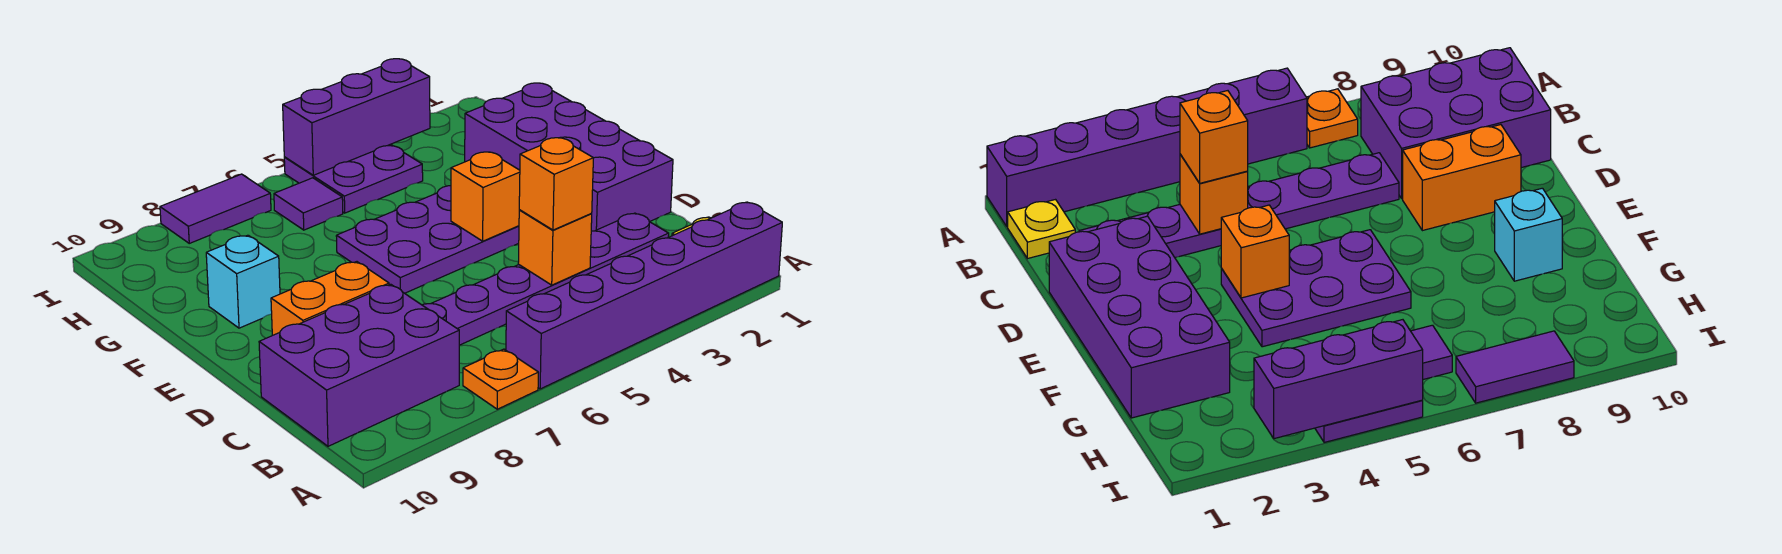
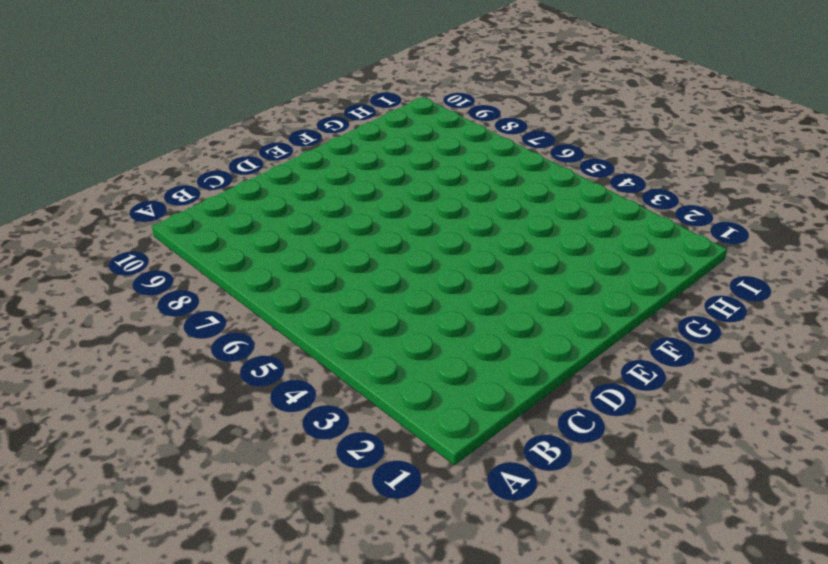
none -> purple 1x6 brick [506,202,782,389]
none -> orange 1x1 plate [463,349,538,409]
none -> yellow 1x1 plate [1008,200,1075,259]

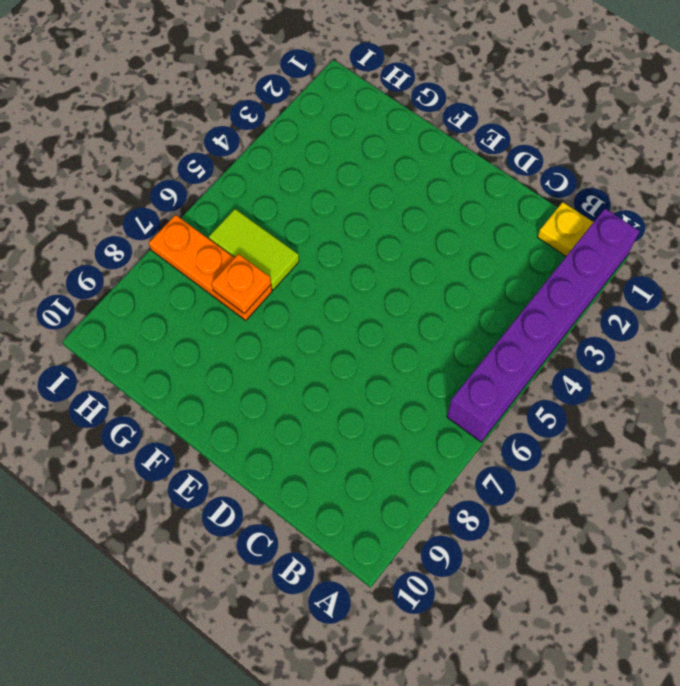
lime 1x2 tile [209,209,299,290] -> purple 1x1 tile [274,178,343,230]
orange 1x3 plate [149,215,272,320] -> purple 1x2 tile [160,174,271,243]
orange 1x1 plate [211,254,271,314] -> orange 1x1 plate moved to [463,349,538,409]
none -> purple 2x3 brick [259,284,459,446]
none -> purple 1x6 plate [423,213,669,345]
none -> purple 2x4 brick [465,83,673,231]

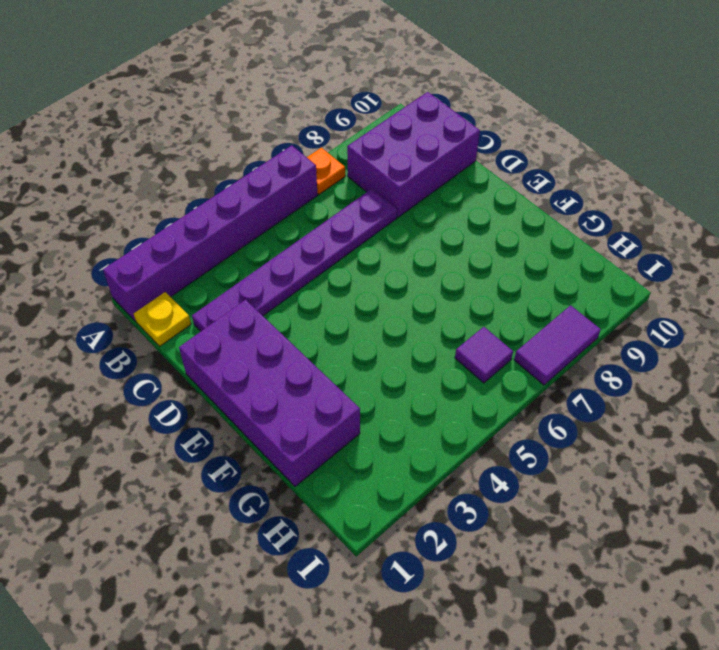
none -> orange 1x2 brick [271,262,389,335]
none -> purple 2x3 plate [336,186,519,293]
none -> cyan 1x1 brick [206,235,280,328]

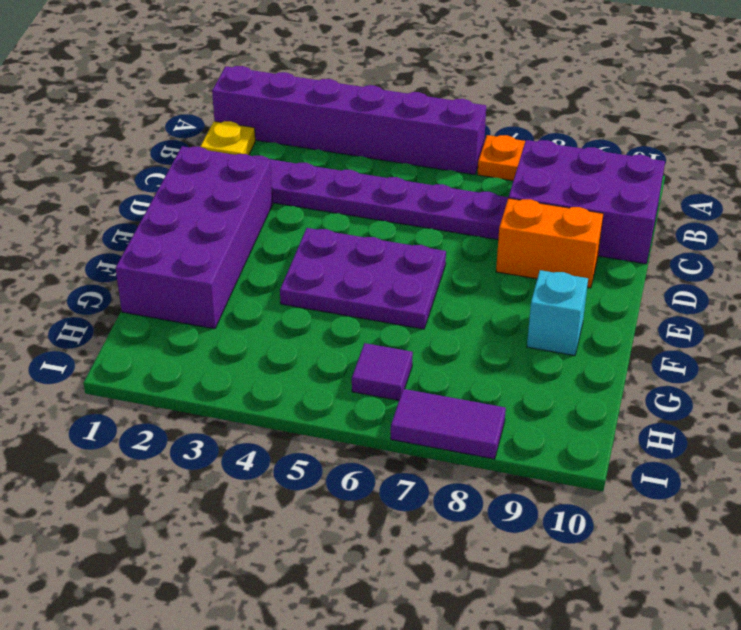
none -> purple 2x2 plate [284,144,423,213]
none -> orange 1x1 brick [518,210,592,285]
none -> orange 1x1 brick [451,152,520,241]

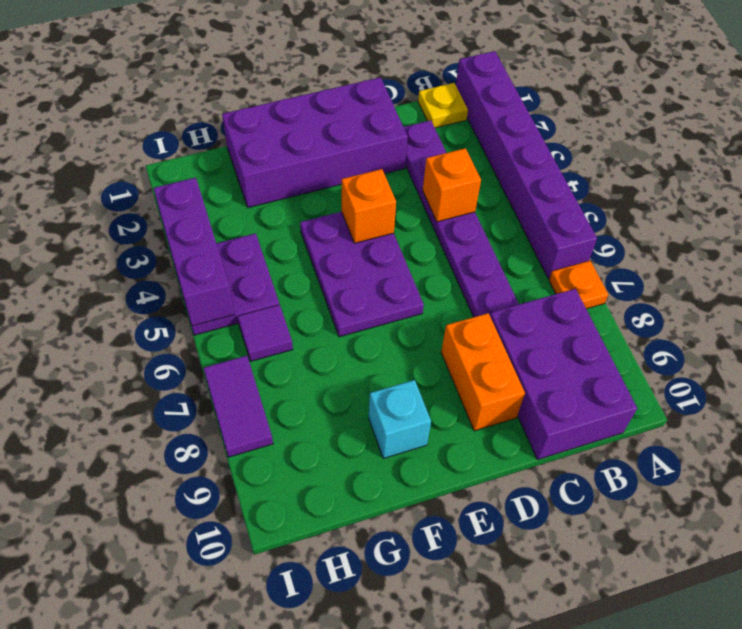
none -> orange 1x1 brick [519,138,593,230]

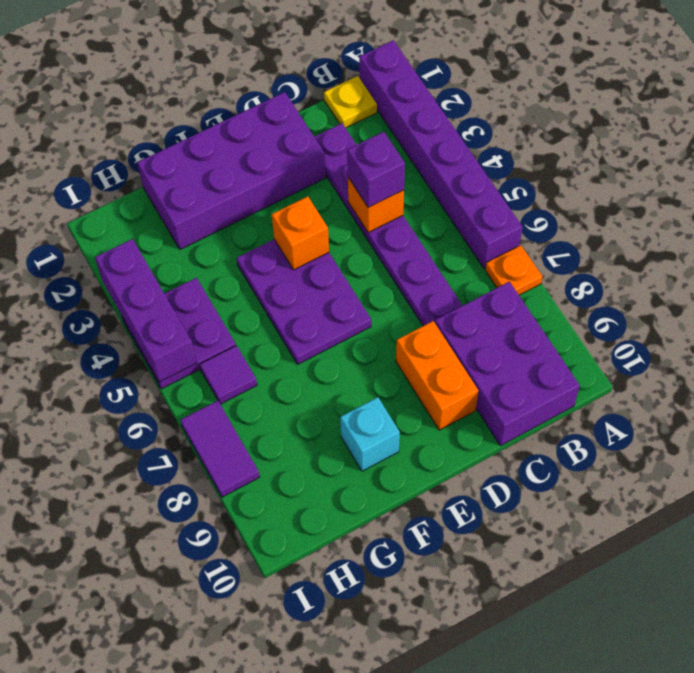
purple 1x1 brick [347,132,405,208] -> orange 1x1 brick [519,138,593,230]

